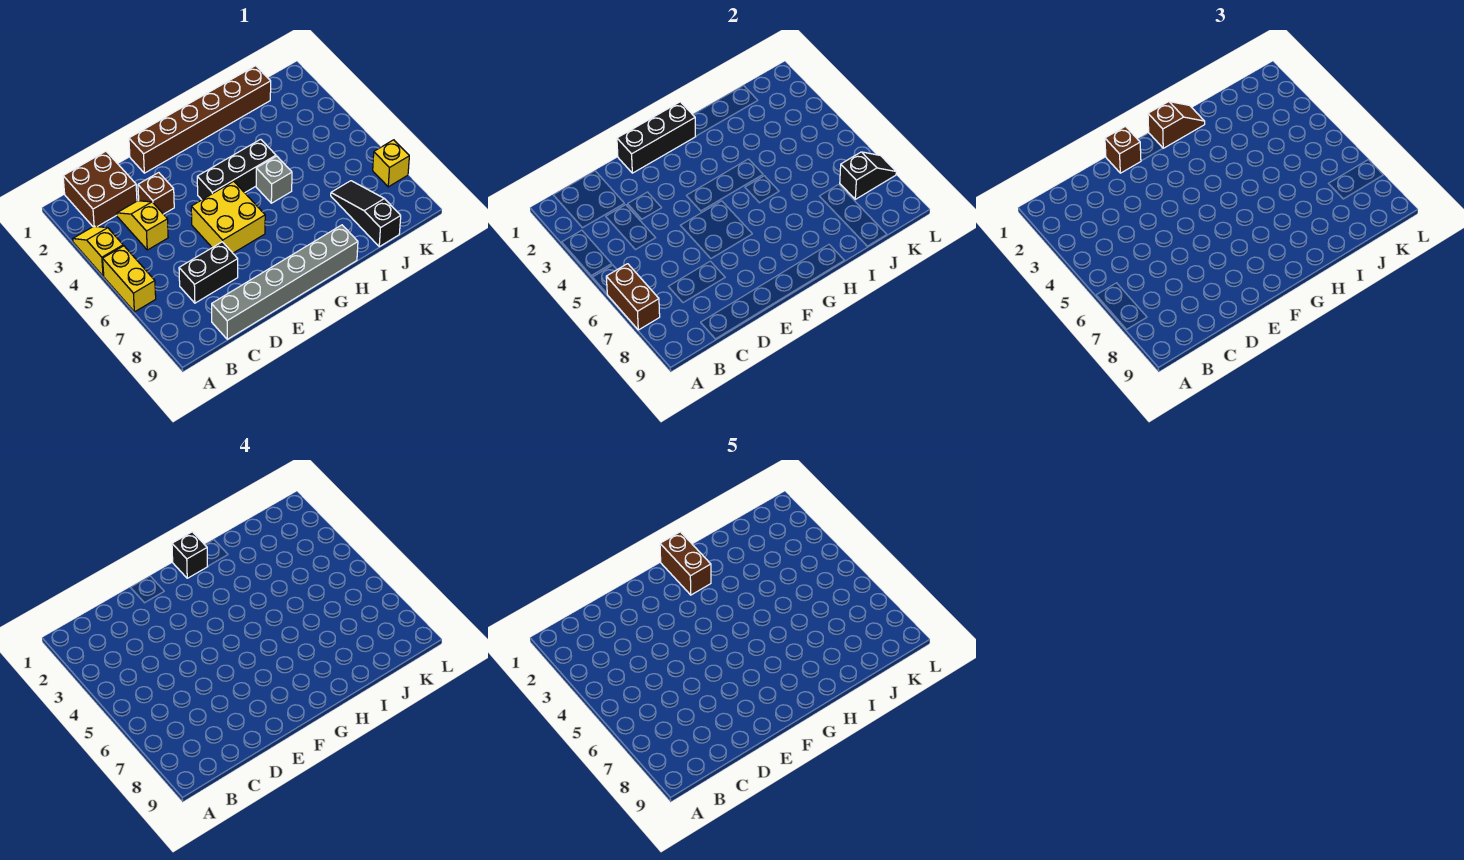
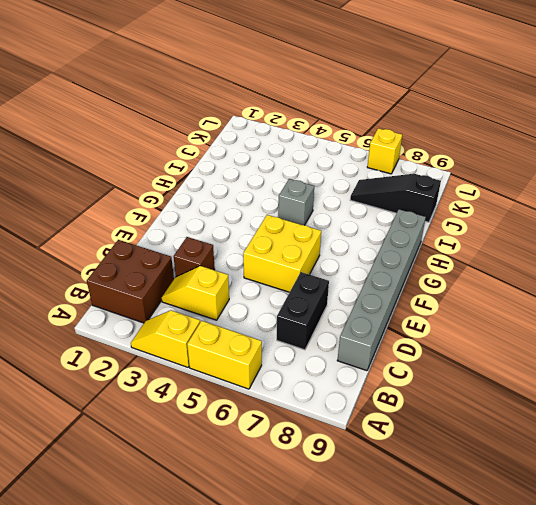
none -> brown 1x6 brick [129,66,271,173]
none -> black 1x3 brick [197,139,276,200]
none -> brown 1x2 brick [606,264,660,330]

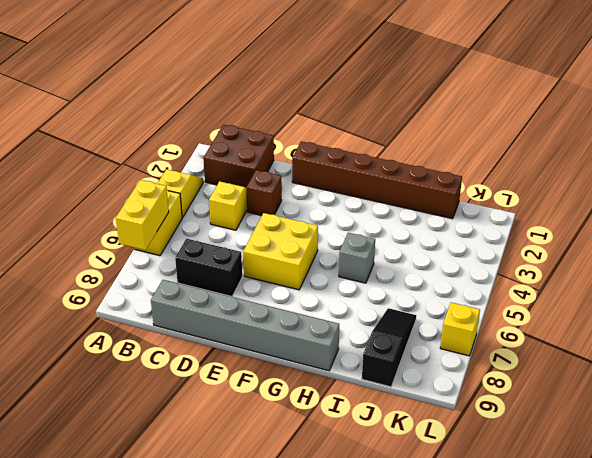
yellow 1x2 brick [116,180,169,250] -> brown 1x2 brick [606,264,660,330]
none -> black 1x3 brick [197,139,276,200]
none -> black 1x3 brick [617,102,696,173]
none -> black 1x2 slope [840,152,896,199]

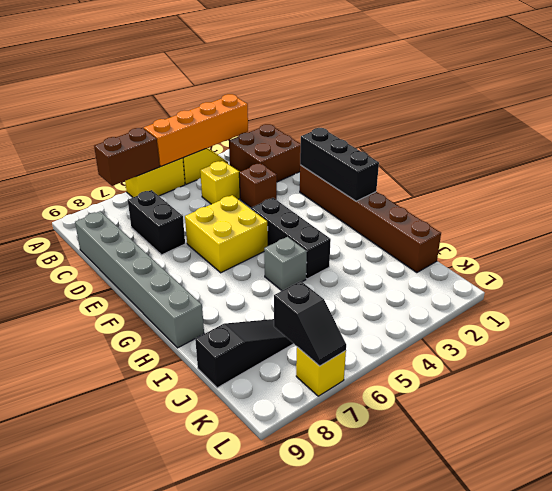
orange 1x4 brick [144,94,248,166] -> none
none -> brown 1x1 brick [1105,126,1141,173]
none -> brown 1x2 slope [1148,102,1205,148]
none -> black 1x1 brick [172,532,208,578]

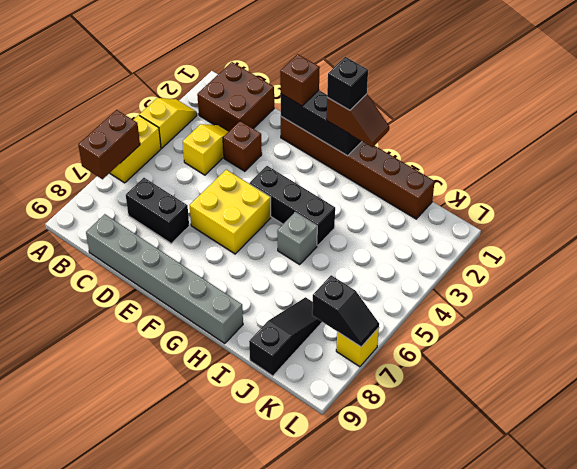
none -> brown 1x2 brick [660,532,711,595]

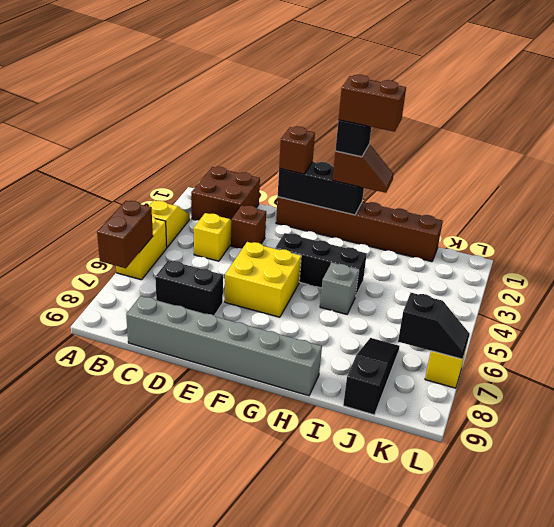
brown 1x2 brick [338,75,406,132] -> brown 1x2 brick turned to [660,532,711,595]

